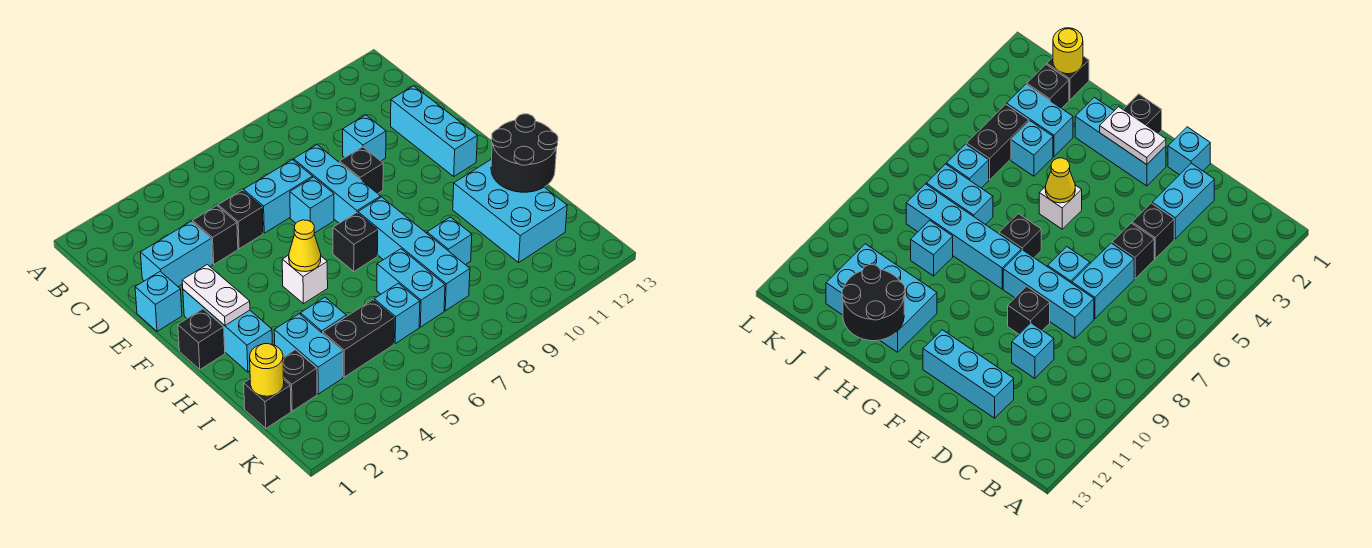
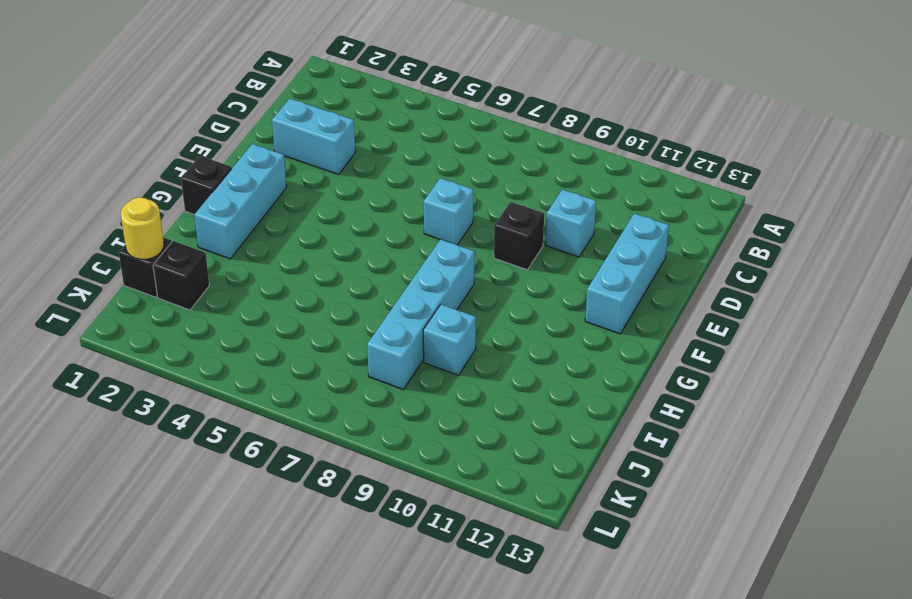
none -> black 1x1 brick [193,206,238,264]
none -> black 1x1 brick [218,190,263,249]
none -> cyan 1x2 brick [244,160,313,233]

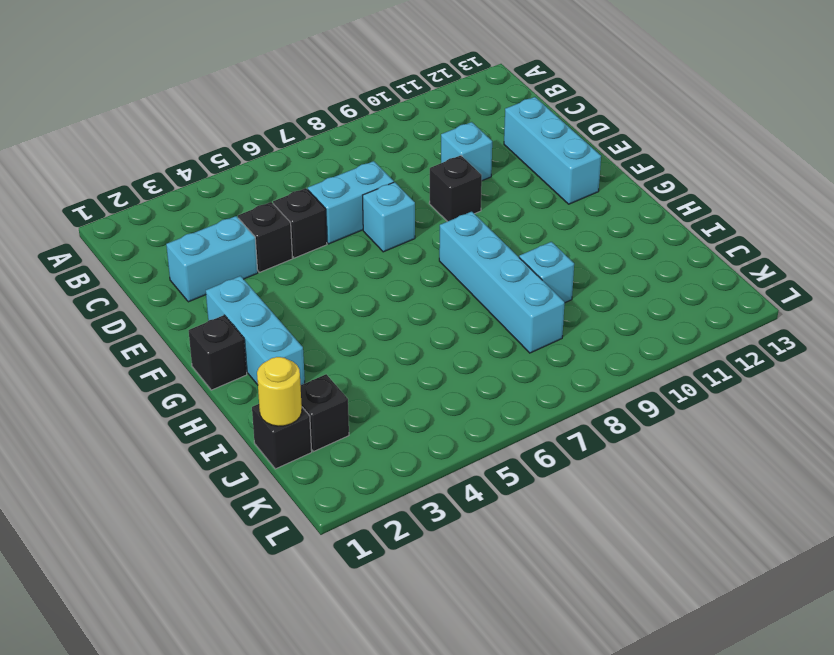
none -> cyan 1x3 brick [294,145,381,223]
none -> cyan 1x1 brick [135,271,182,331]
none -> white 1x1 brick [282,255,328,304]

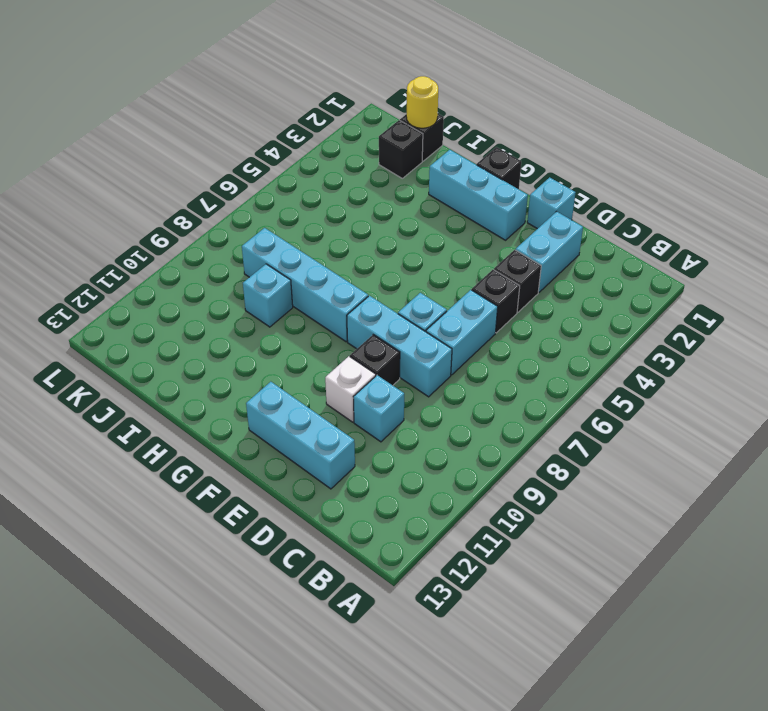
white 1x1 brick [325,356,376,422] -> white 1x1 brick moved to [282,255,328,304]
none -> black 1x1 brick [333,213,378,271]
none -> cyan 2x3 brick [453,159,567,263]
none -> cyan 1x2 brick [274,314,343,394]

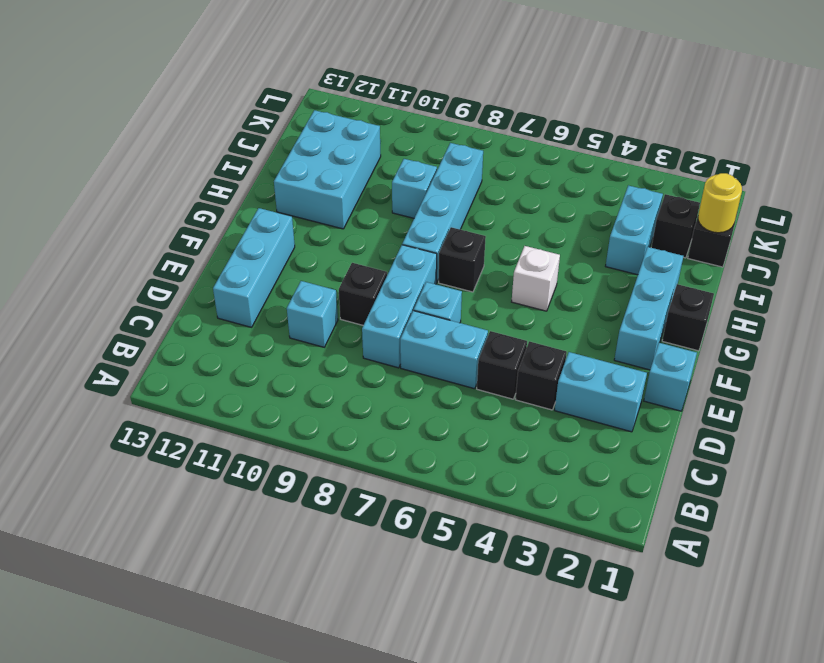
none -> cyan 1x1 brick [300,297,346,333]
none -> cyan 1x2 brick [377,249,445,327]
none -> black 1x2 brick [323,300,395,377]

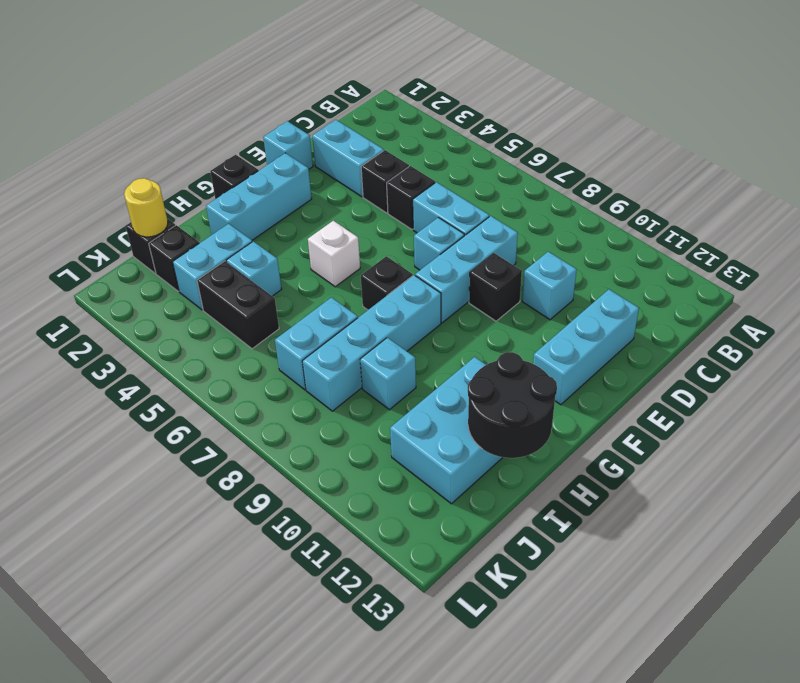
none -> cyan 1x1 brick [374,283,420,343]
none -> white 1x2 plate [182,264,250,325]
none -> yellow 1x1 cone [289,220,321,272]

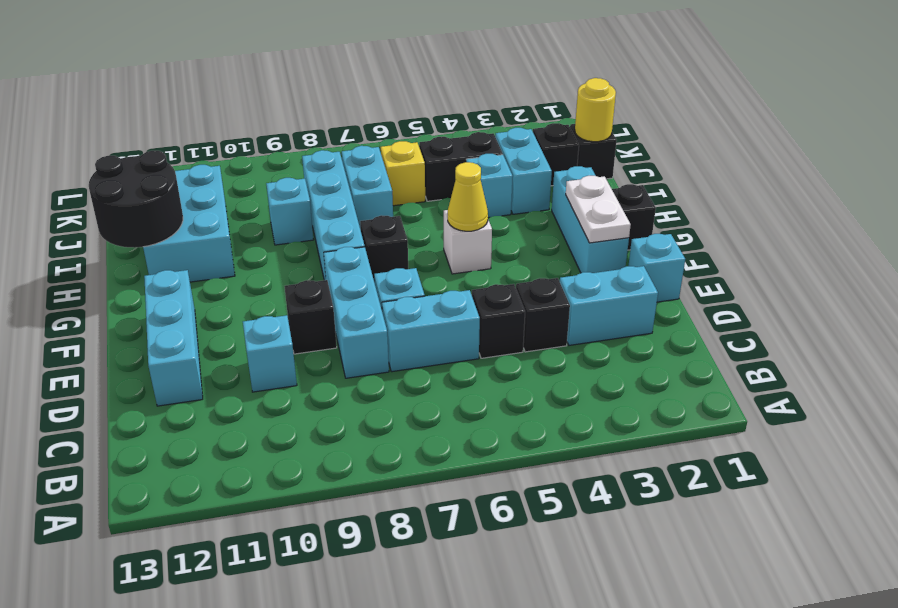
yellow 1x1 brick [381,141,425,206] -> cyan 1x1 brick [374,283,420,343]

